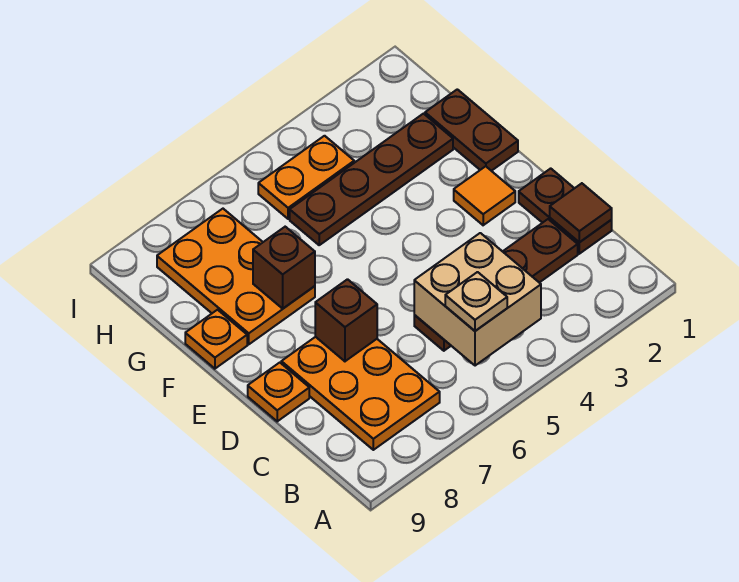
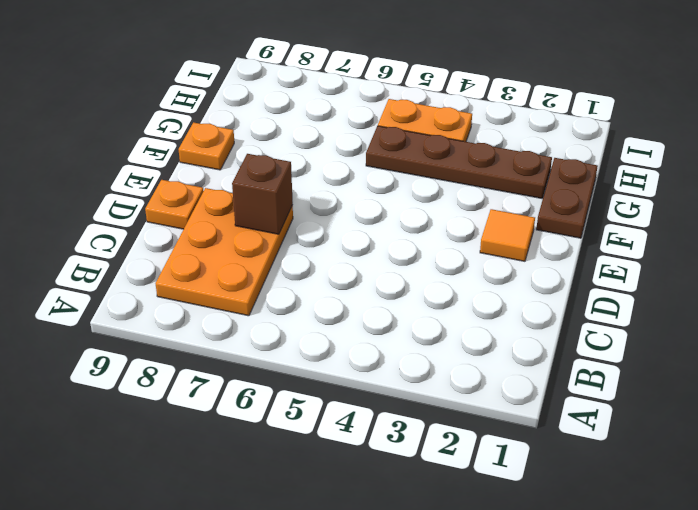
none -> brown 1x2 plate [519,168,612,254]
none -> brown 1x4 plate [414,219,578,351]
none -> orange 2x3 plate [157,209,315,344]

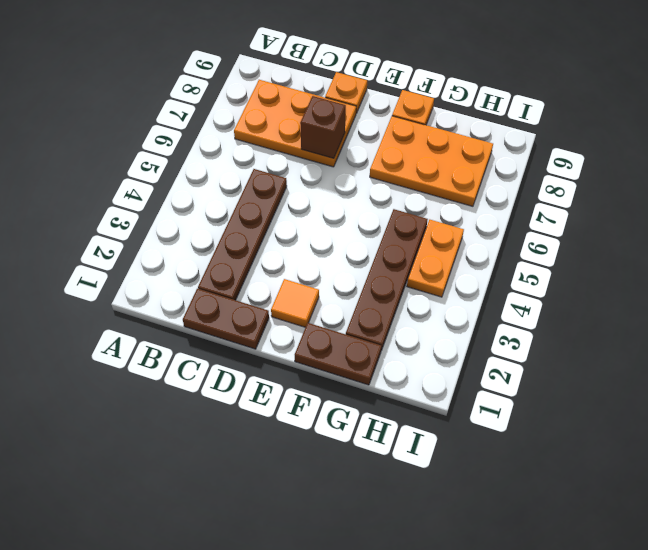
none -> tan 2x2 brick [414,233,541,366]
none -> brown 1x1 tile [550,183,612,242]
none -> brown 1x1 brick [253,227,315,308]

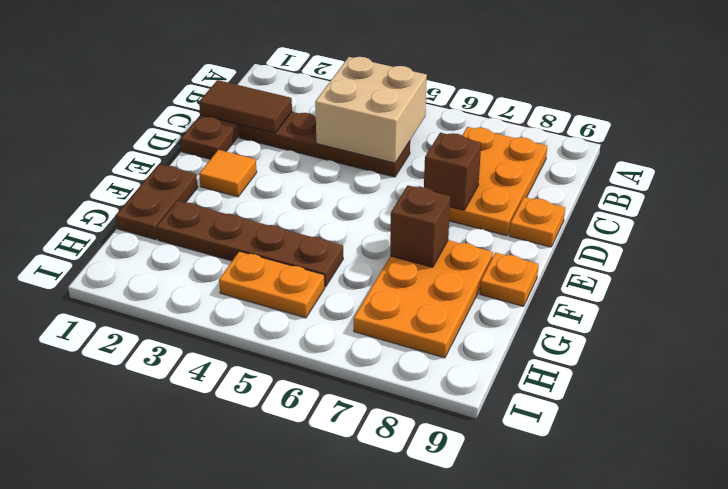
brown 1x2 tile [199,80,292,133] -> brown 1x1 tile [550,183,612,242]
none -> tan 1x1 plate [445,272,507,331]

